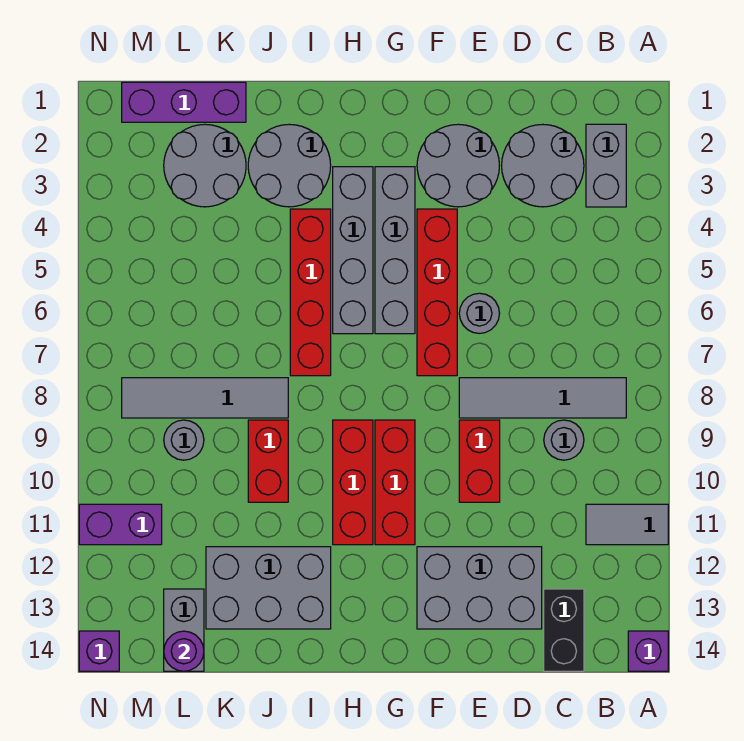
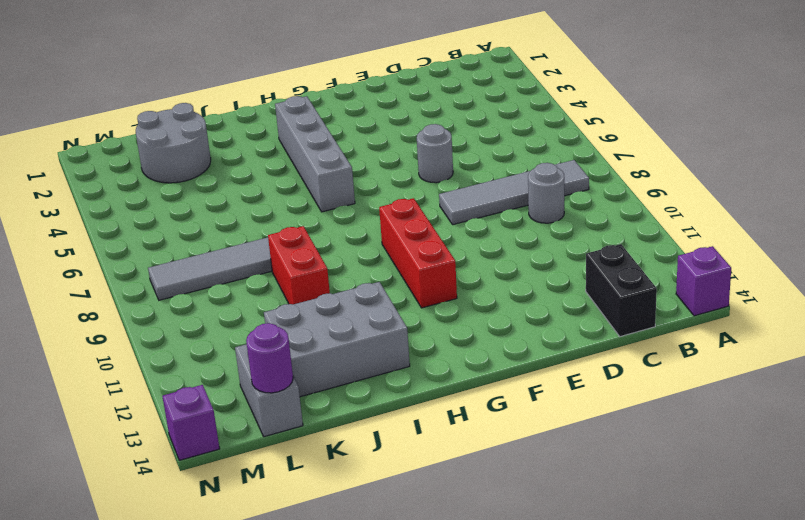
none -> grey 1x2 tile [586,504,668,545]
none -> grey 1x2 brick [586,124,626,207]
none -> grey 2x2 round brick [502,124,584,207]

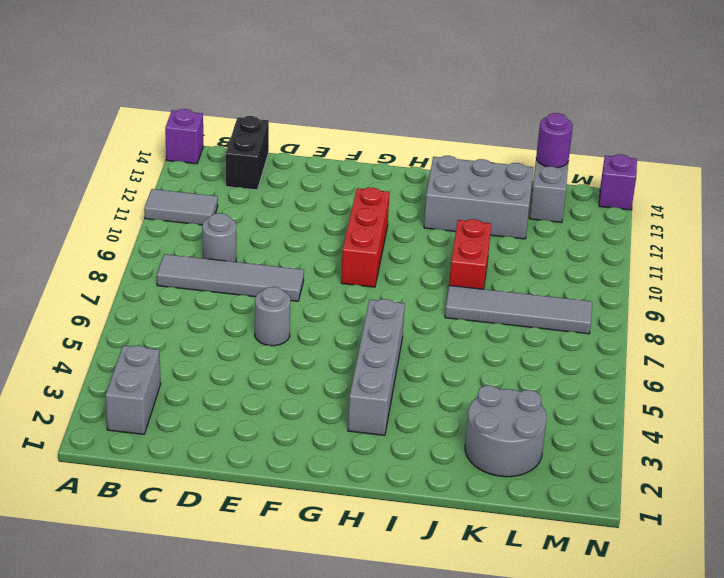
none -> grey 2x2 round brick [502,124,584,207]
none -> grey 2x3 brick [417,547,542,629]
none -> grey 2x2 round brick [417,124,500,207]

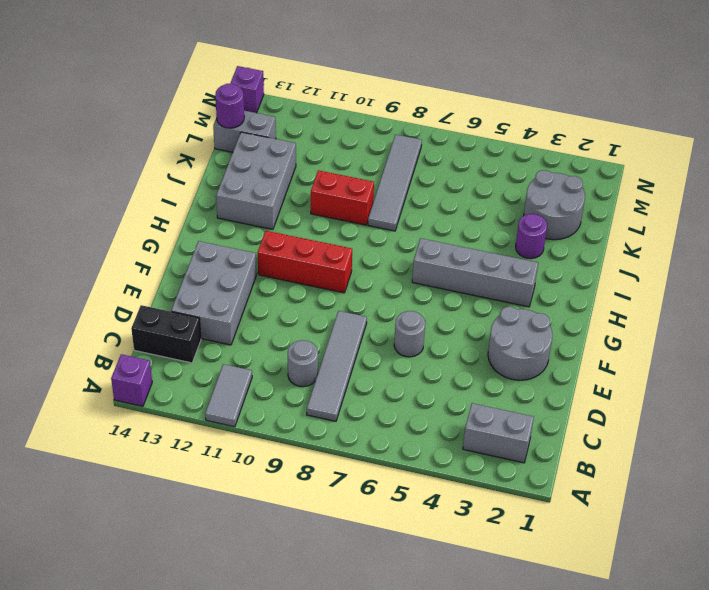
purple 1x1 round brick [516,214,547,259] -> grey 2x2 round brick [248,124,331,207]
none -> grey 2x2 round brick [502,124,584,207]
none -> red 1x2 brick [459,420,500,502]
none -> red 1x4 brick [417,209,457,376]

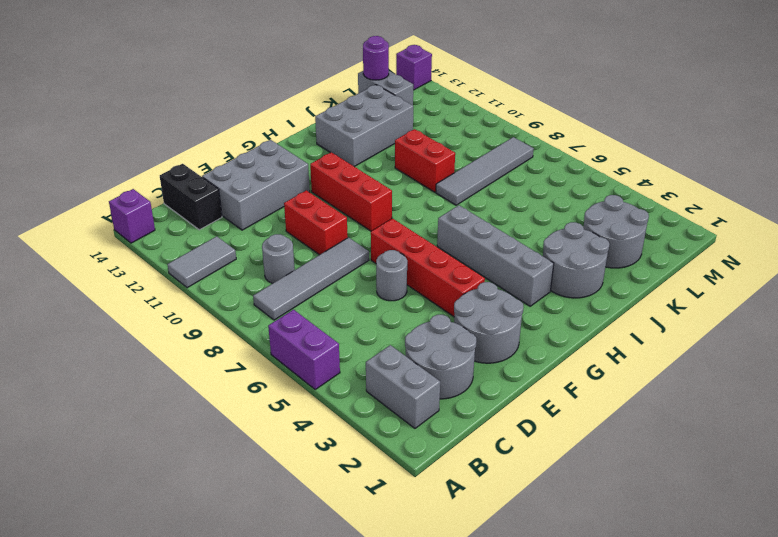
purple 1x2 brick [268,310,340,389] -> purple 1x2 brick turned to [79,504,162,545]
none -> grey 1x4 brick [375,167,415,334]
none -> red 1x3 brick [333,420,373,545]
none -> red 1x4 brick [290,209,331,376]

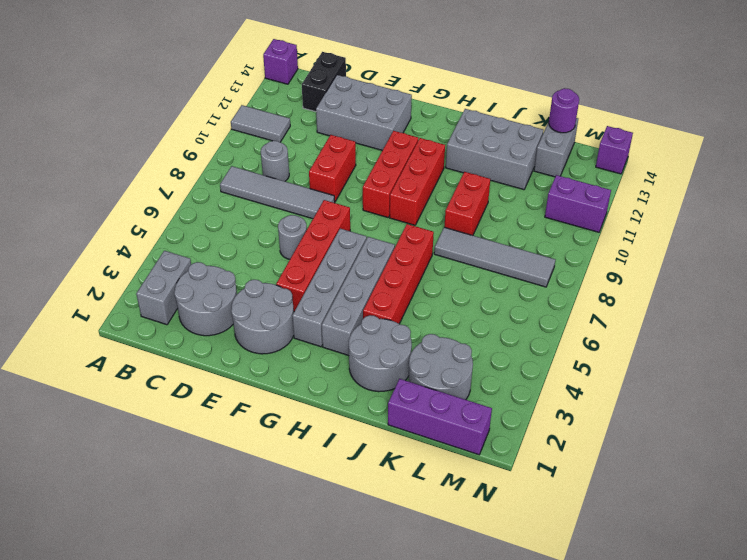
none -> grey 1x1 round brick [164,420,204,460]

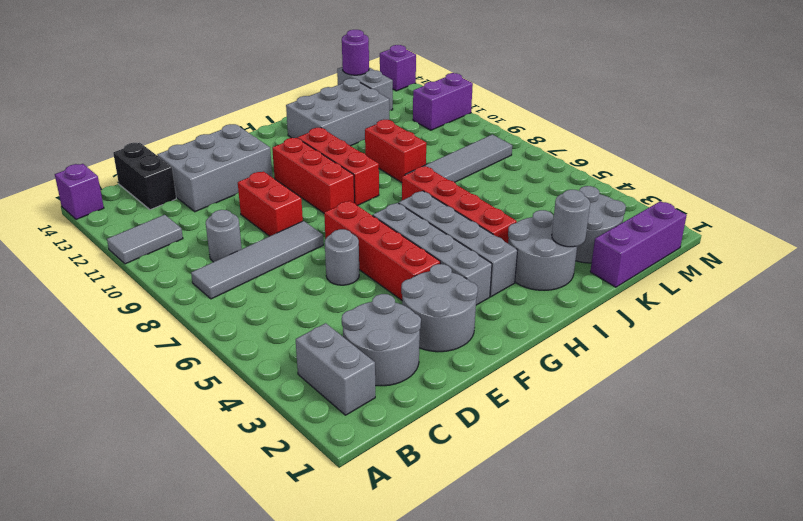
grey 1x1 round brick [552,190,590,247] -> grey 1x1 round brick moved to [164,420,204,460]

